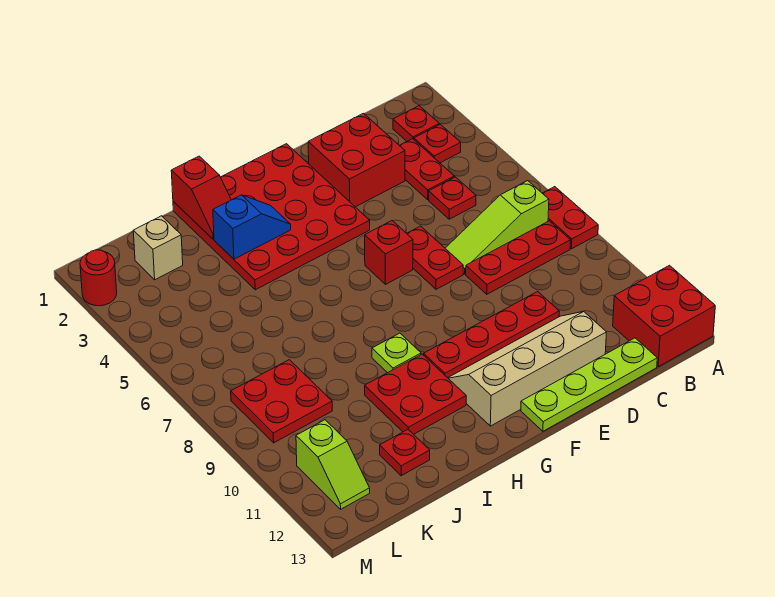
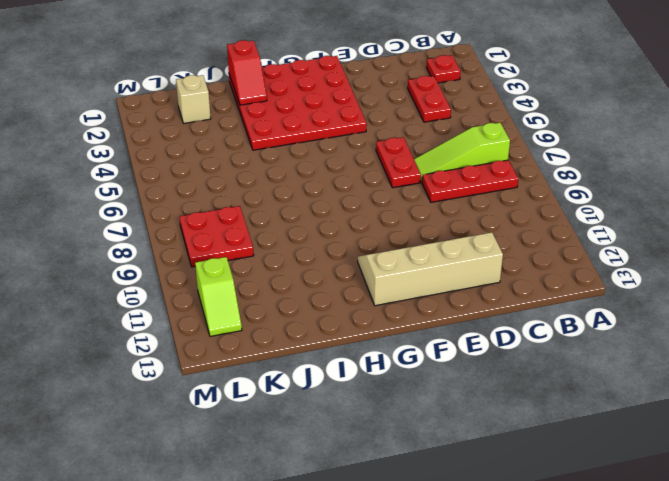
none -> red 1x2 plate [542,187,598,249]
none -> red 2x2 brick [613,265,715,367]
none -> red 1x1 plate [414,124,461,163]

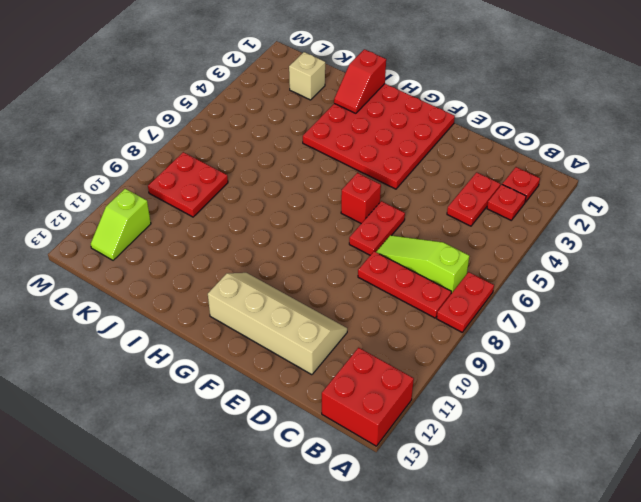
none -> red 1x1 plate [429,177,476,219]
none -> lime 1x4 plate [521,338,657,431]
none -> red 2x2 brick [308,113,405,207]

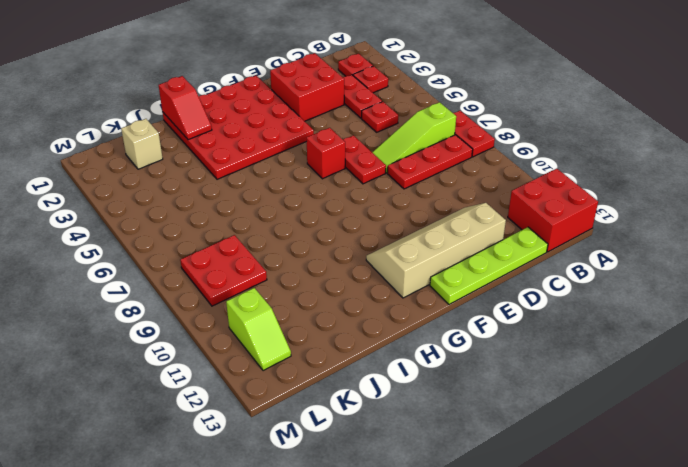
none -> red 1x4 plate [424,292,559,378]
none -> lime 1x1 plate [372,333,421,373]
none -> red 2x2 plate [365,354,466,434]

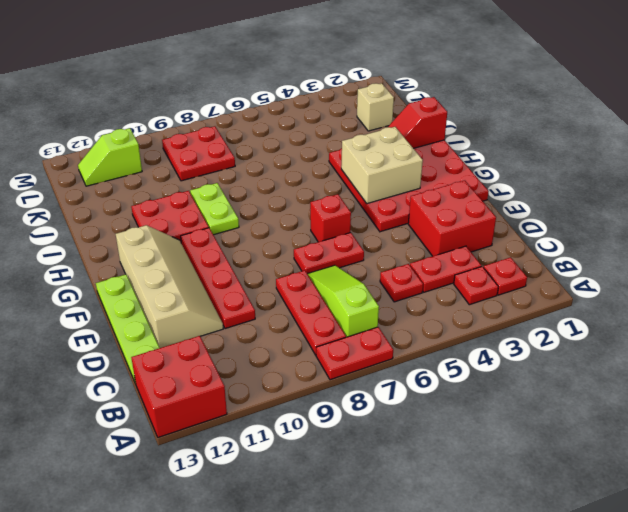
tan 2x2 brick [341,127,423,204] -> blue 1x2 slope [213,195,291,259]
lime 1x2 plate [190,183,239,235] -> lime 1x1 plate [372,333,421,373]
none -> red 1x1 plate [380,430,430,476]
none -> red 1x1 round brick [80,250,117,306]

